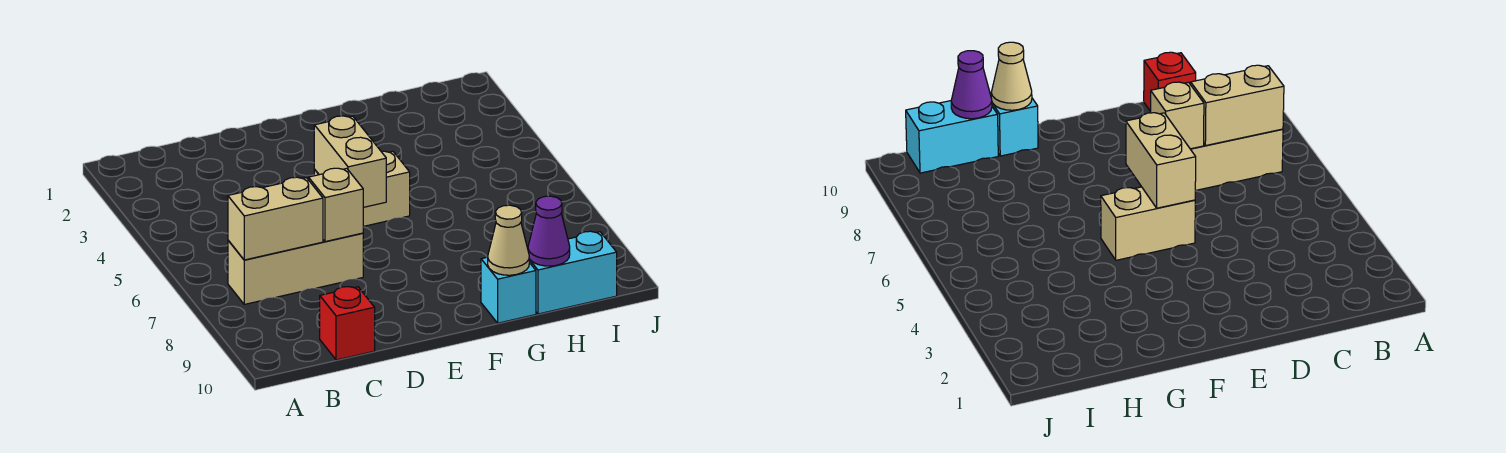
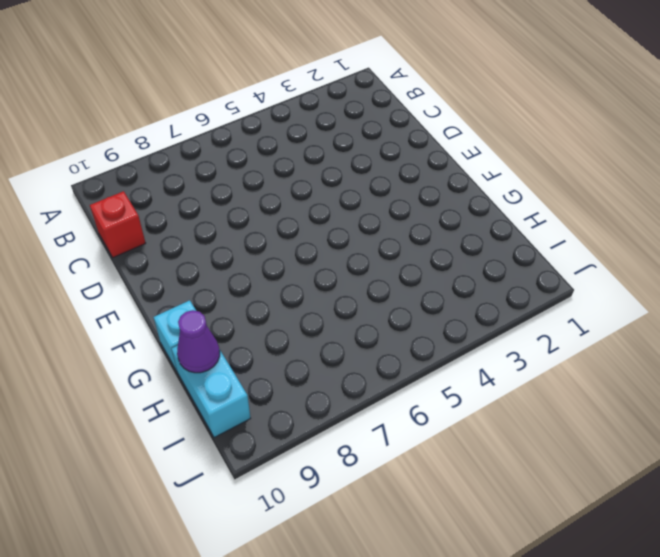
none -> tan 1x3 brick [228,233,363,304]
none -> tan 1x2 brick [314,151,410,226]

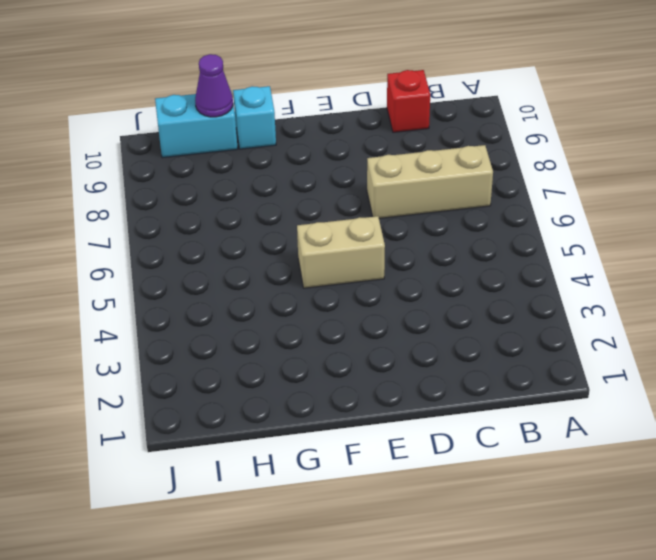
none -> tan 1x2 brick [228,177,323,260]
none -> tan 1x1 brick [309,168,363,242]

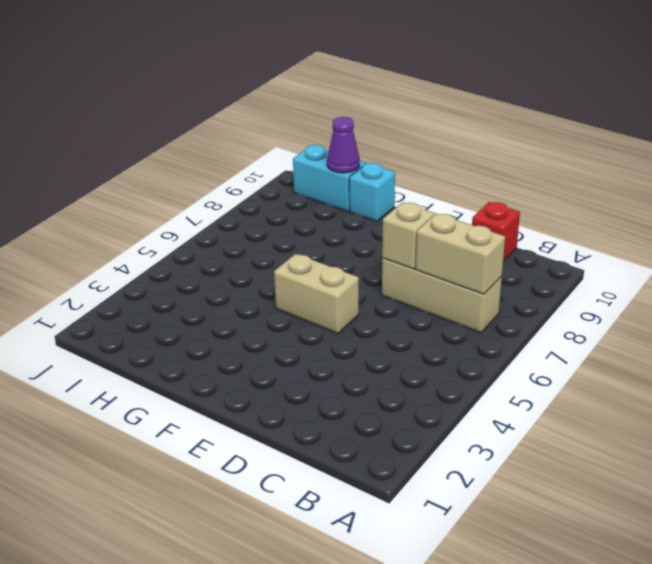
none -> tan 1x2 brick [314,116,386,207]
none -> tan 1x1 cone [488,205,529,275]

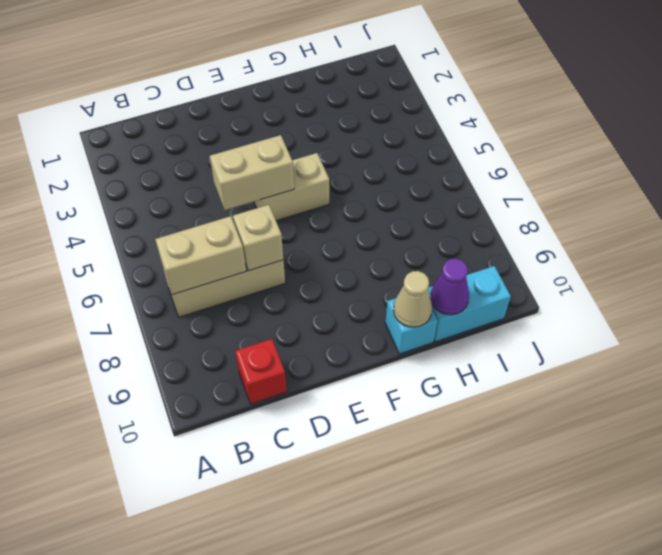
tan 1x2 brick [210,135,294,210] -> tan 1x2 brick turned to [314,116,386,207]

